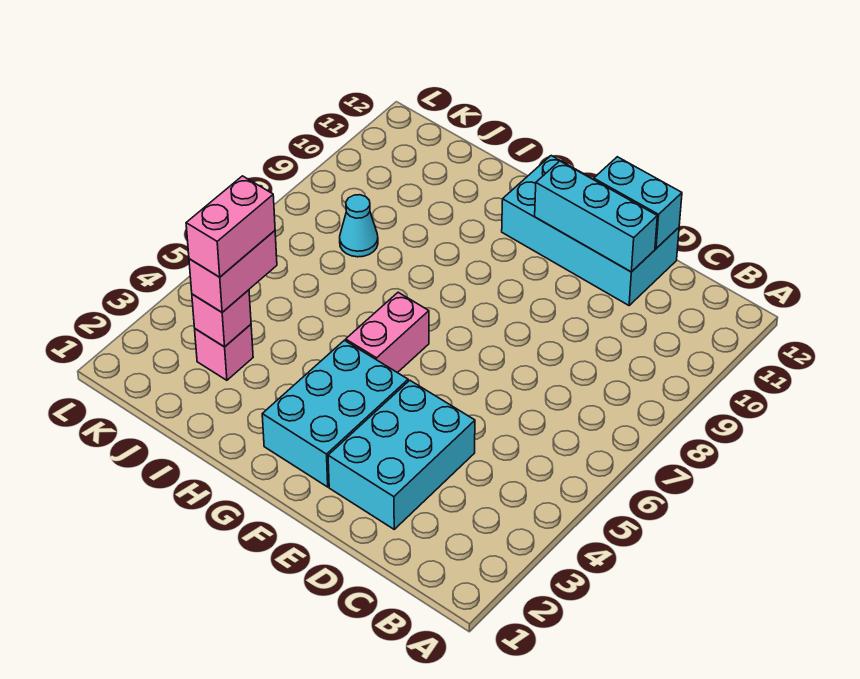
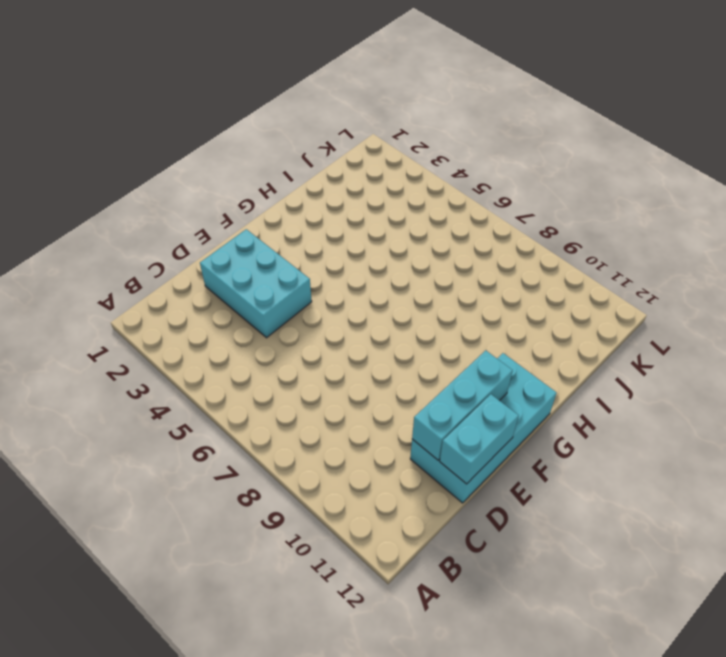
none -> cyan 2x3 brick [262,340,408,487]
none -> pink 1x2 brick [346,292,429,373]

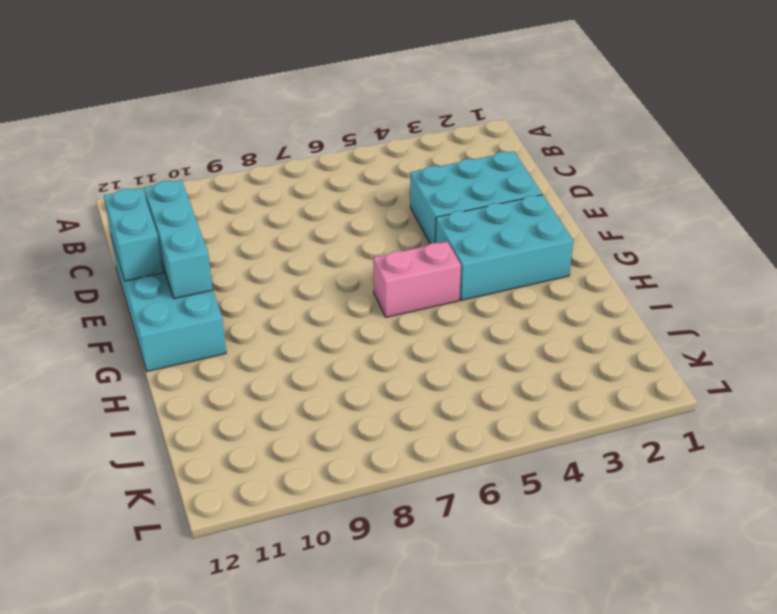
none -> pink 1x1 brick [195,324,253,380]
none -> cyan 1x1 cone [340,195,378,257]

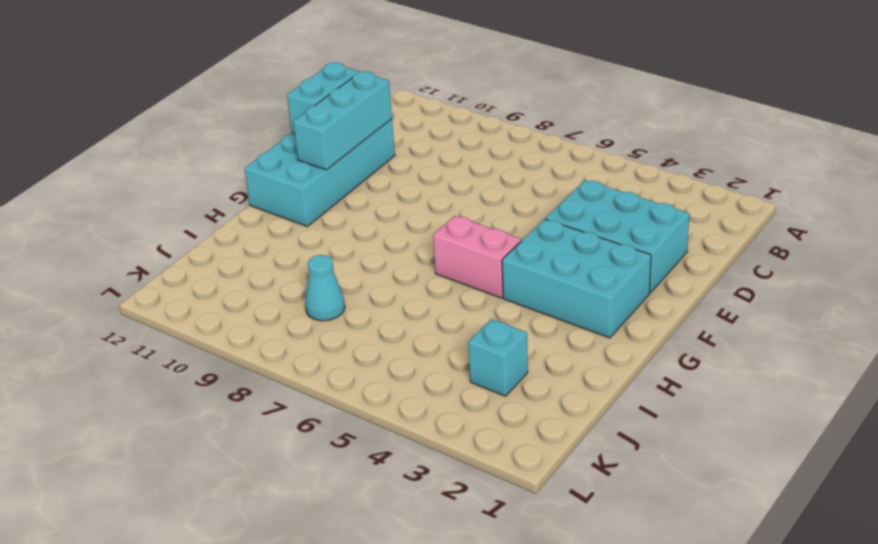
cyan 1x1 brick [468,319,528,396] -> pink 1x1 brick [195,324,253,380]
none -> pink 1x1 brick [192,290,251,347]
none -> pink 1x2 brick [189,231,277,312]

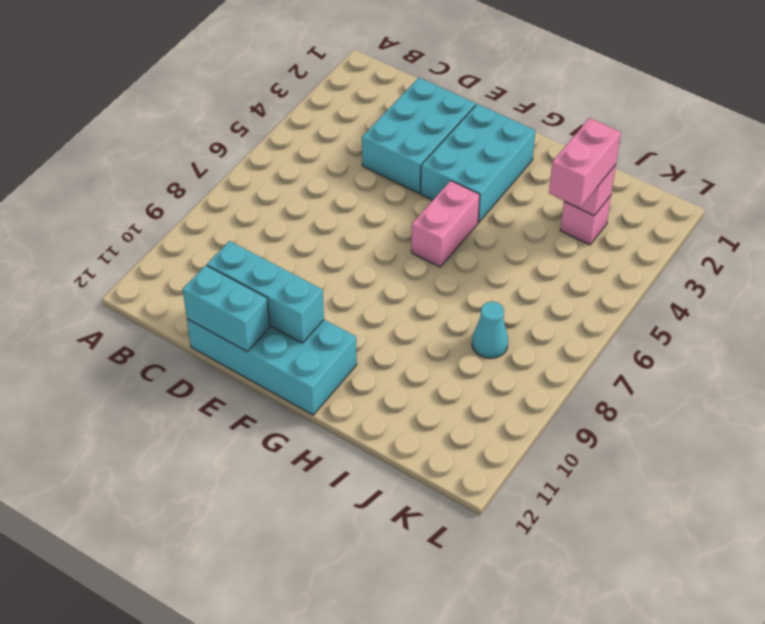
none -> pink 1x2 brick [186,176,275,277]

